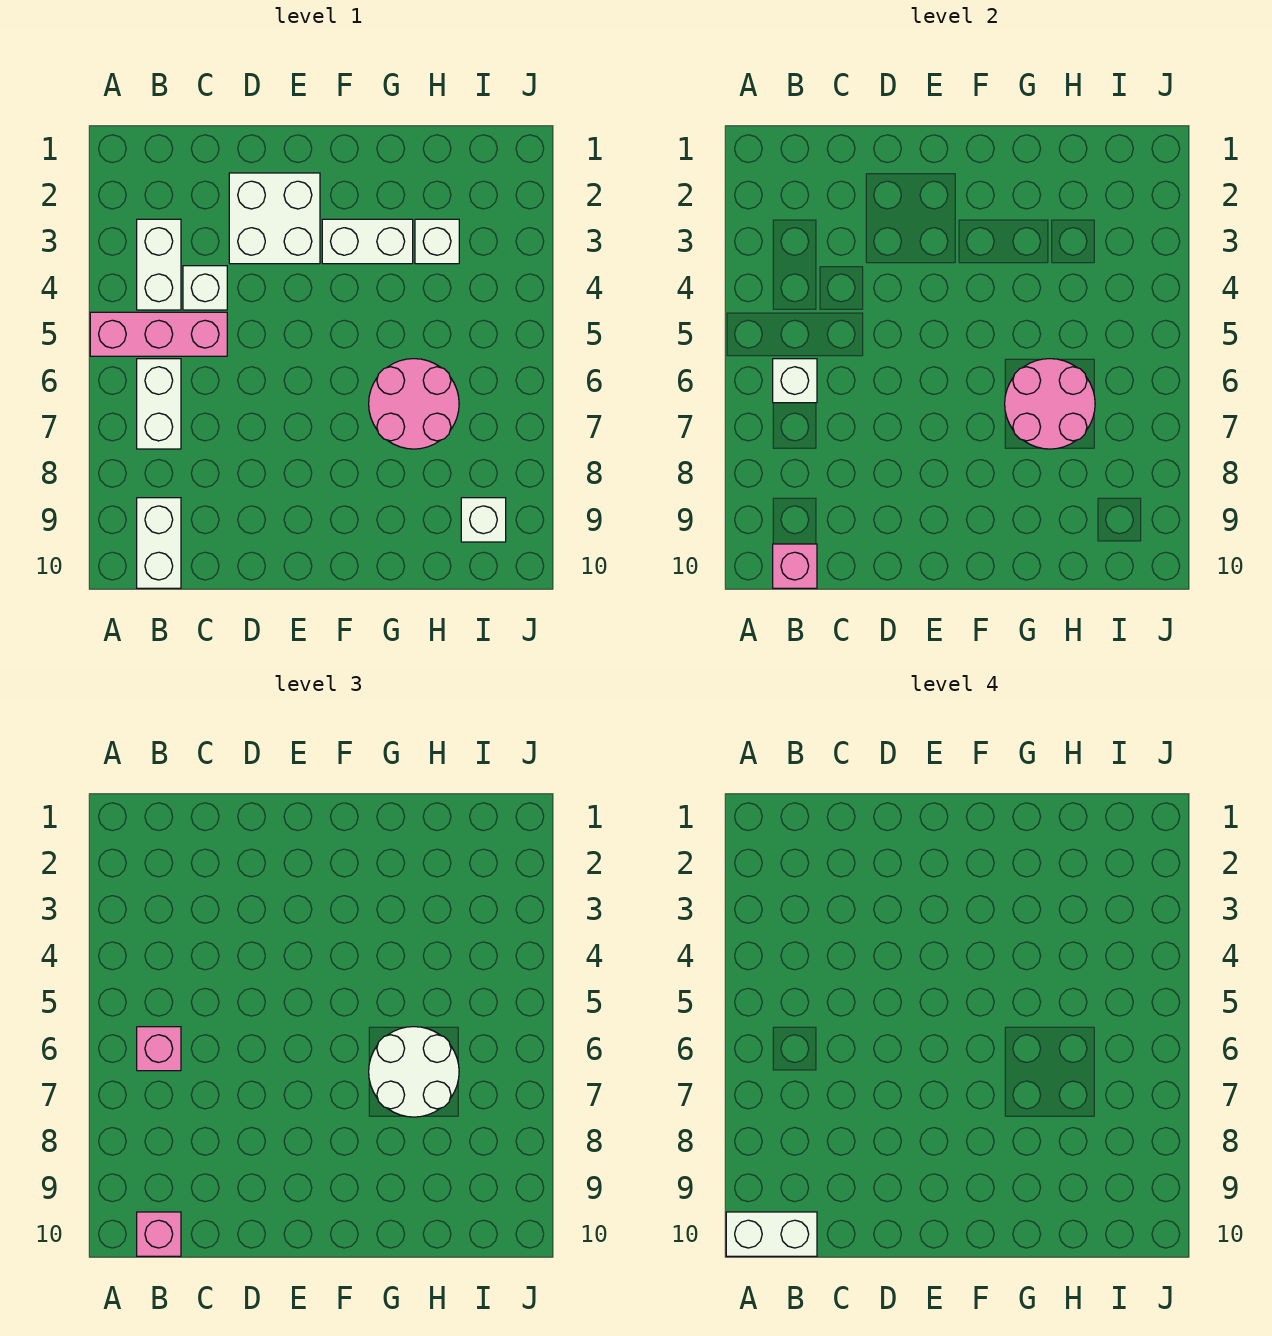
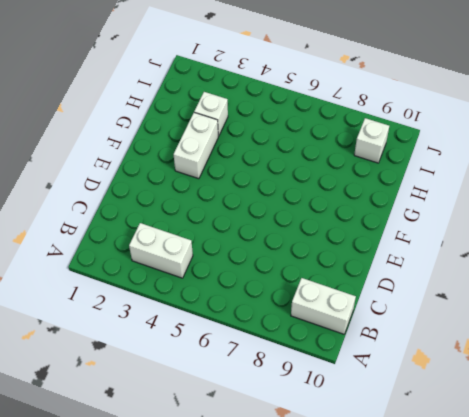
none -> pink 1x3 brick [90,312,227,356]
none -> white 1x2 brick [137,359,181,449]
none -> white 1x1 brick [183,266,227,310]

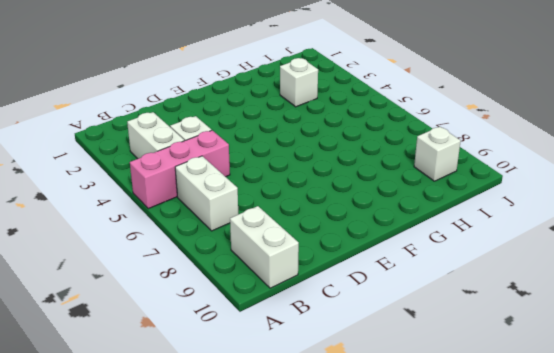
none -> white 2x2 brick [229,173,320,264]
none -> white 1x2 brick [322,219,413,264]
none -> pink 2x2 round brick [369,359,459,449]

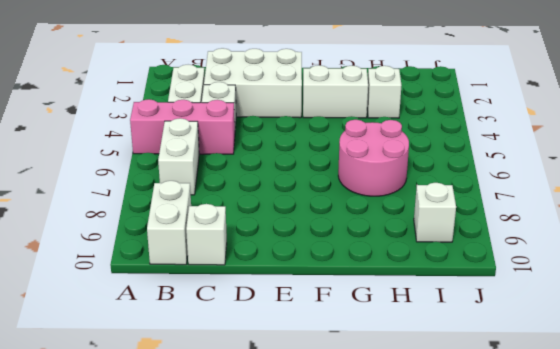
white 2x3 brick [204,48,302,118] -> white 2x2 brick [229,173,320,264]
white 1x1 brick [186,204,227,265] -> white 1x1 brick moved to [773,359,817,403]
none -> pink 1x1 brick [773,544,817,588]
none -> pink 2x2 round brick [1005,359,1095,449]
none -> pink 1x1 brick [137,1027,181,1071]

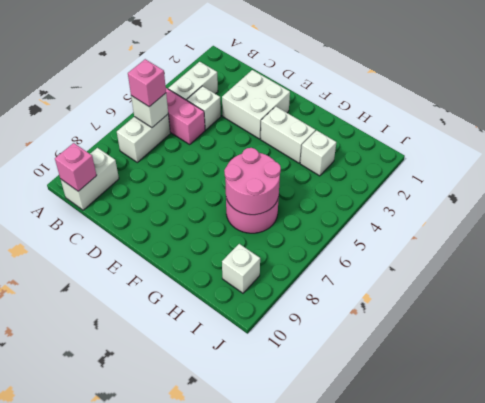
none -> pink 1x1 brick [137,1212,181,1256]
none -> white 2x2 round brick [369,1027,459,1117]
none -> white 1x2 brick [726,1212,817,1256]

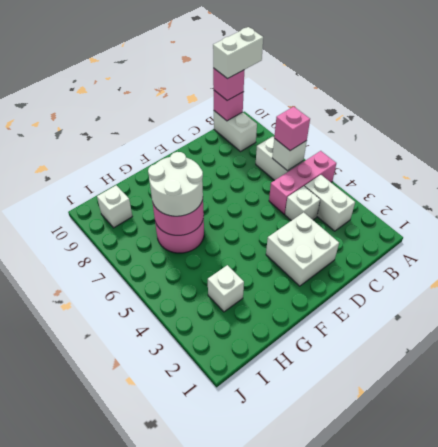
none -> white 1x2 brick [322,219,413,264]

